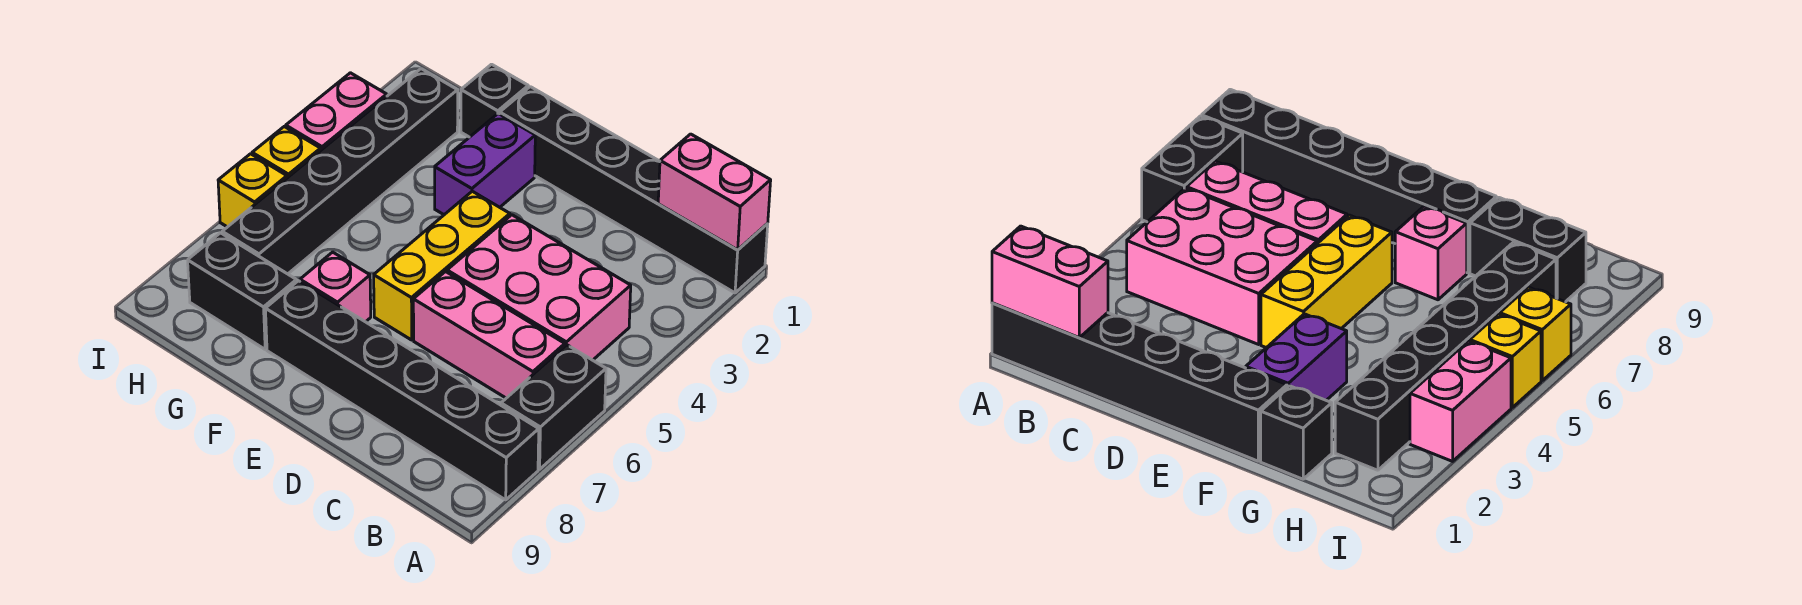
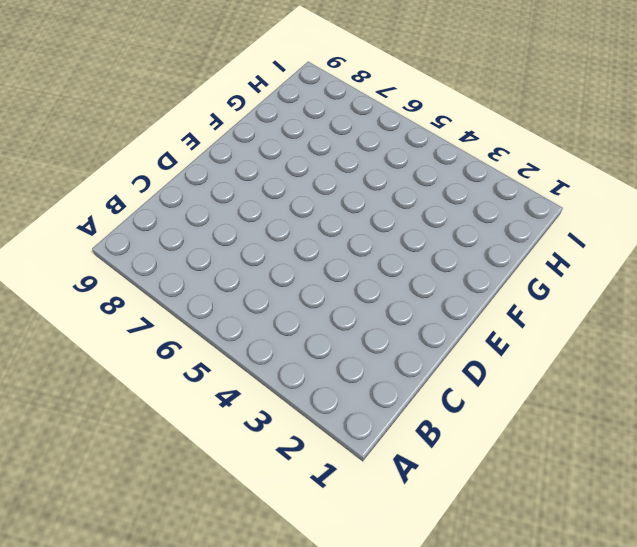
none -> black 1x6 brick [500,87,768,293]
none -> black 1x2 brick [501,345,606,469]
none -> black 1x6 brick [265,281,539,500]

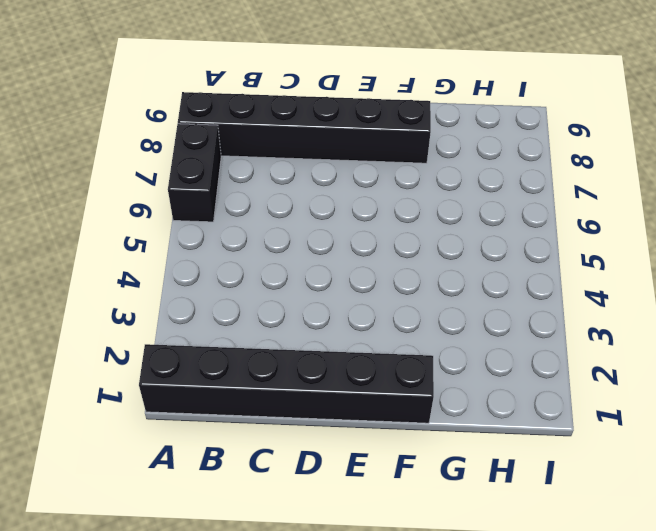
none -> pink 2x3 brick [447,215,631,360]
none -> pink 1x3 brick [413,272,565,398]
none -> yellow 1x3 brick [374,191,510,340]

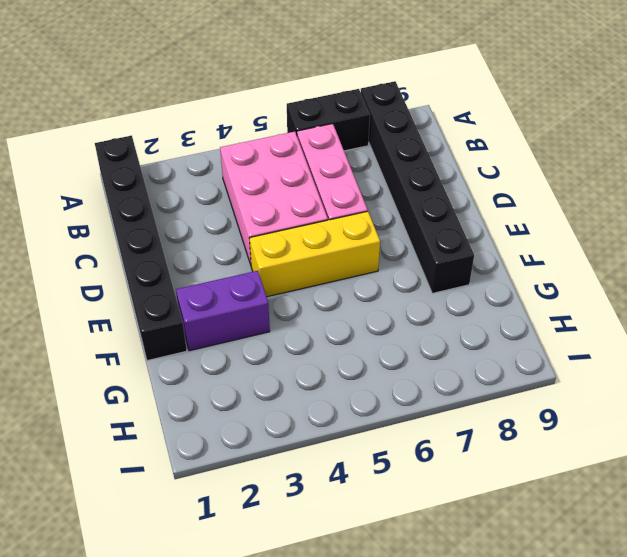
none -> pink 1x1 brick [300,252,371,322]
none -> black 1x1 brick [461,64,528,137]
none -> black 1x2 brick [188,233,297,349]

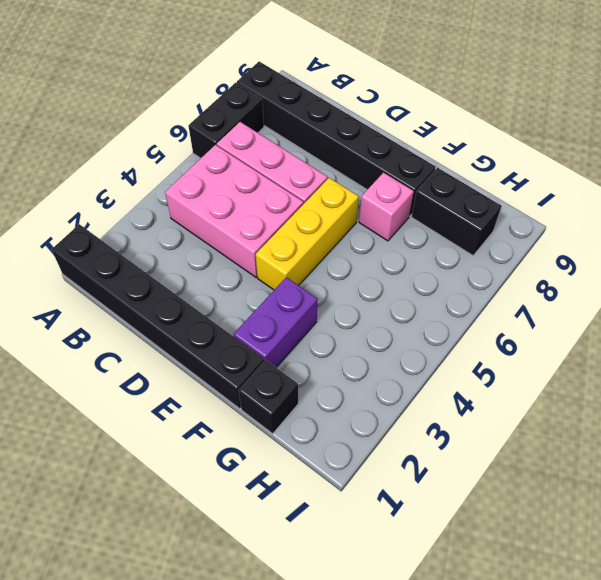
none -> black 1x6 brick [222,69,458,274]
none -> pink 1x2 brick [286,73,387,150]
none -> yellow 1x1 brick [252,127,321,178]

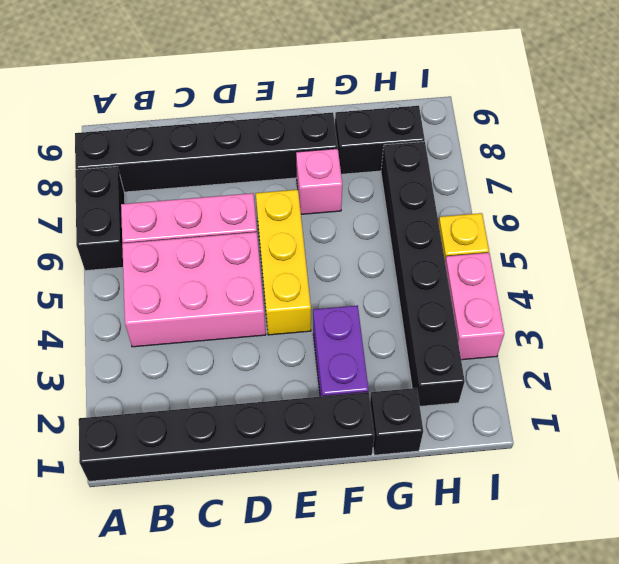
none -> yellow 1x1 brick [218,154,287,227]
none -> pink 1x2 brick [658,134,771,250]

